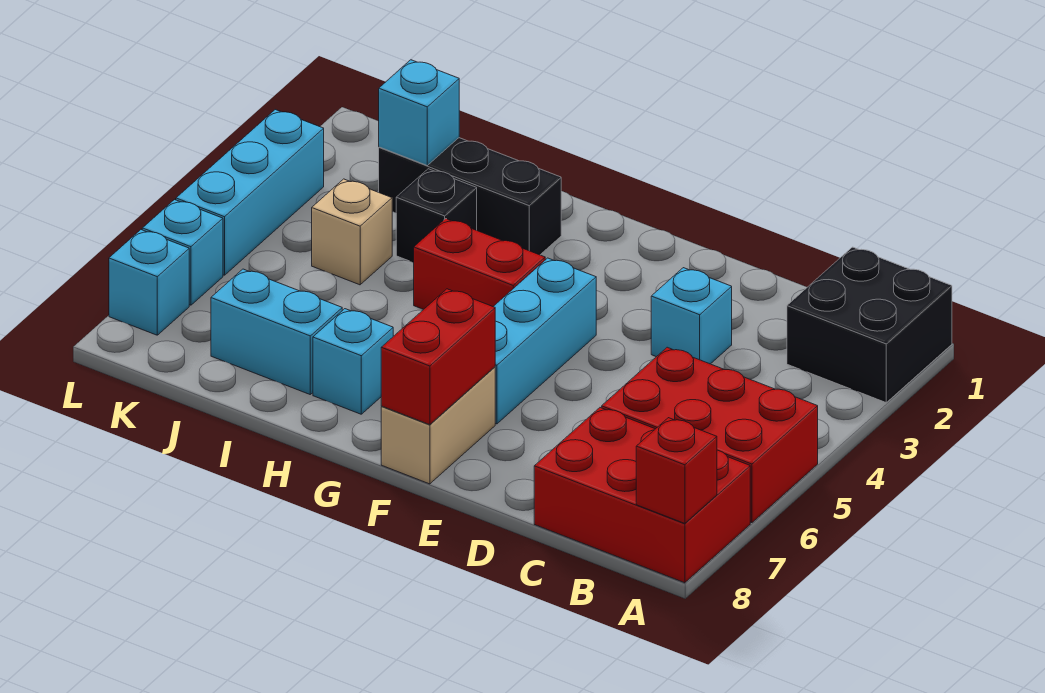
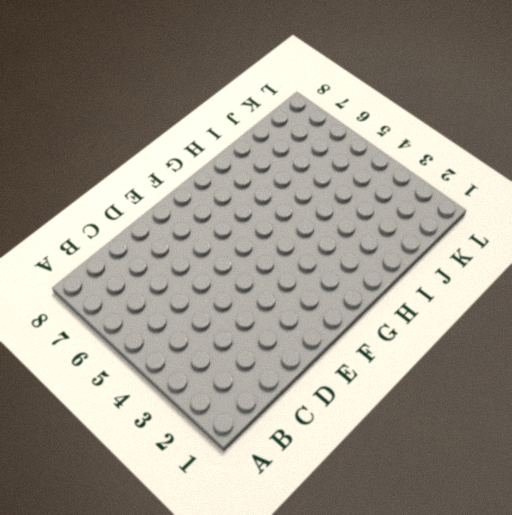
none -> black 2x2 brick [787,247,952,402]
none -> red 2x3 brick [602,347,818,523]
none -> red 2x3 brick [534,408,750,583]

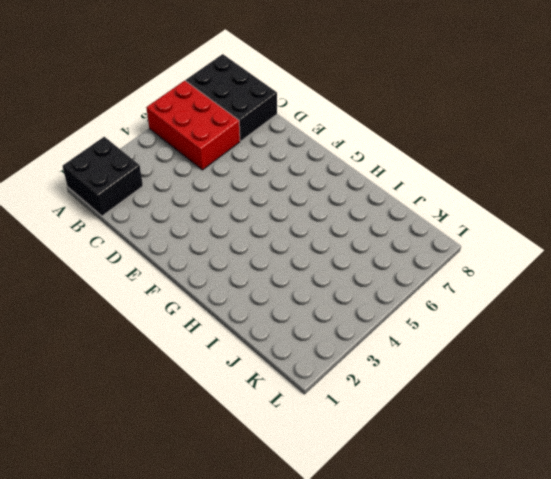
black 2x3 brick [186,54,277,141] -> red 2x3 brick [534,408,750,583]
none -> cyan 1x1 brick [651,268,732,364]
none -> cyan 1x3 brick [493,258,596,424]
none -> tan 1x2 brick [381,367,495,484]

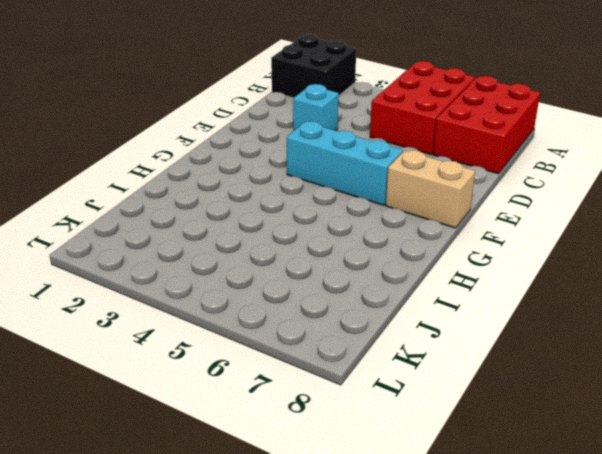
none -> red 1x2 brick [414,219,545,310]
none -> black 1x3 brick [379,138,561,255]
none -> cyan 1x1 brick [313,309,393,414]

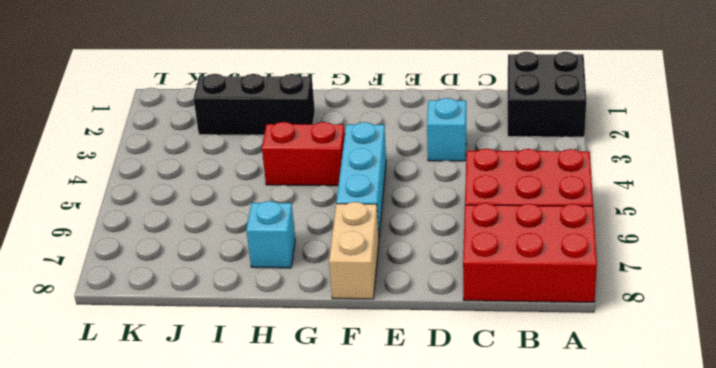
none -> black 1x1 brick [396,169,477,263]
none -> cyan 1x2 brick [211,269,342,394]
none -> tan 1x1 brick [312,179,392,285]

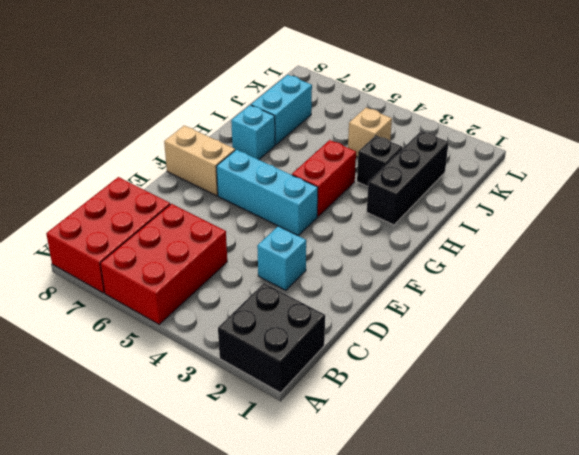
none -> cyan 1x3 brick [176,110,324,275]
none -> cyan 1x1 brick [142,200,223,305]
none -> cyan 1x1 brick [109,230,189,335]

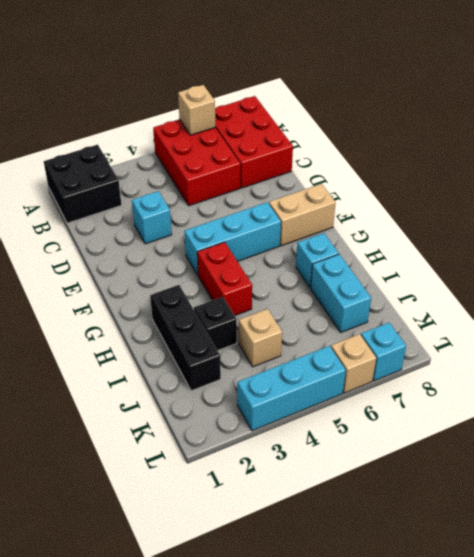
tan 1x1 brick [178,85,215,135] -> none
tan 1x1 brick [331,334,376,393] -> cyan 1x1 brick [142,200,223,305]
none -> red 1x1 brick [636,418,717,523]
none -> red 1x2 brick [381,289,495,425]
none -> cyan 1x1 brick [379,60,459,165]

